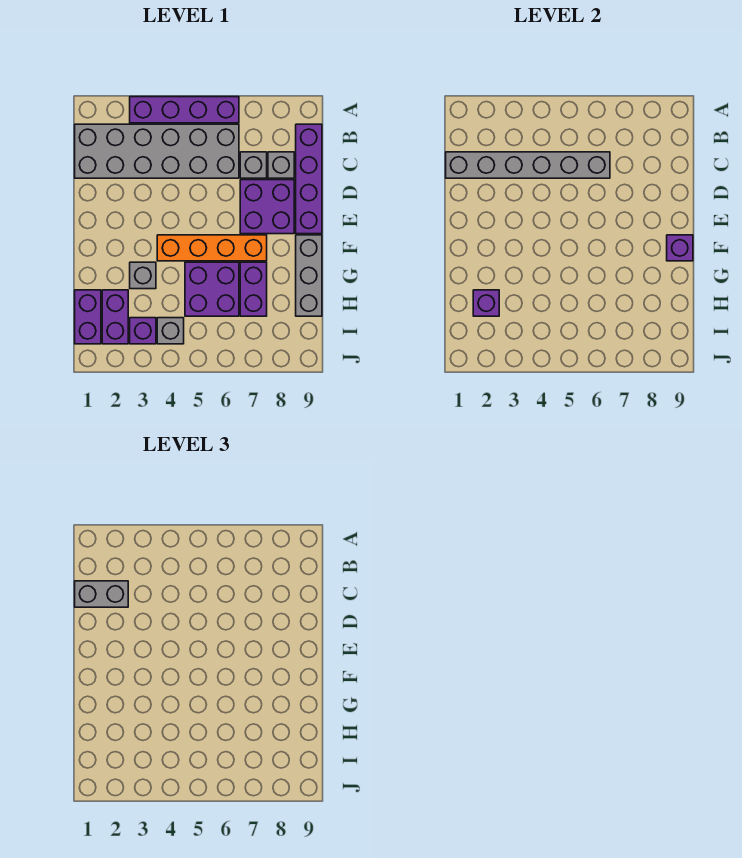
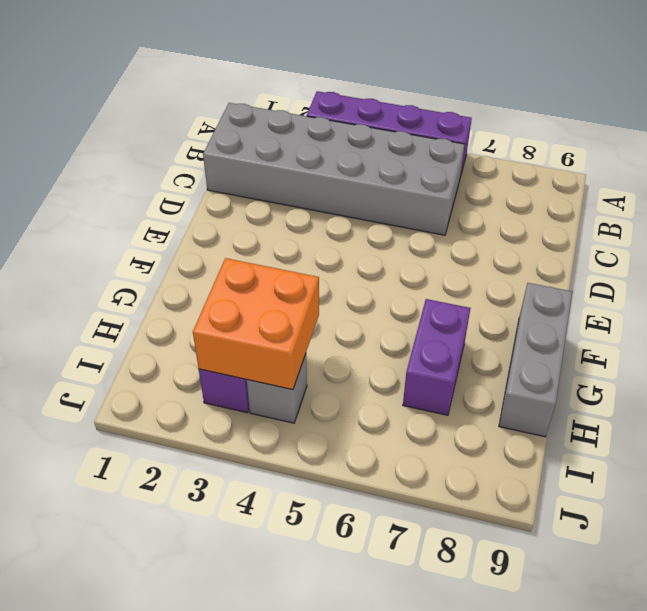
orange 2x2 brick [193,258,319,390] -> none
none -> purple 1x4 brick [296,124,322,234]
none -> grey 1x1 brick [240,152,267,178]
none -> grey 1x1 brick [268,152,294,178]

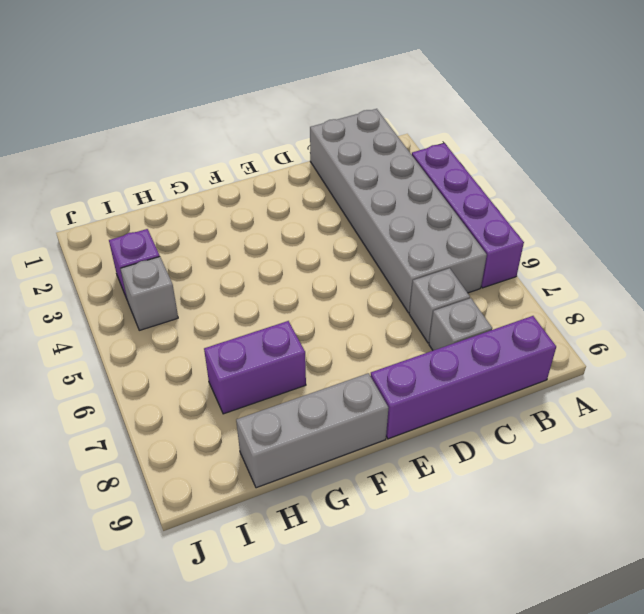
none -> purple 2x2 brick [240,180,294,234]
none -> orange 1x4 brick [157,235,267,261]
none -> grey 1x1 brick [130,262,156,289]

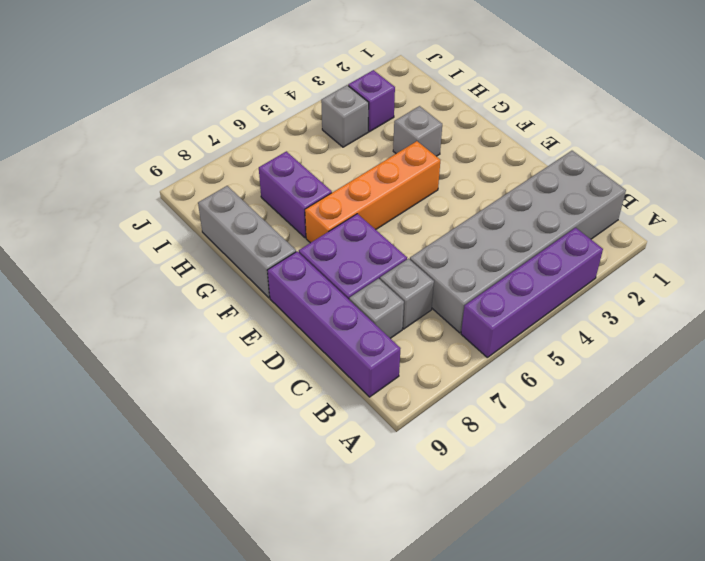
none -> purple 2x2 brick [185,262,239,316]
none -> purple 1x2 brick [75,290,101,344]
none -> purple 1x2 brick [102,290,128,344]

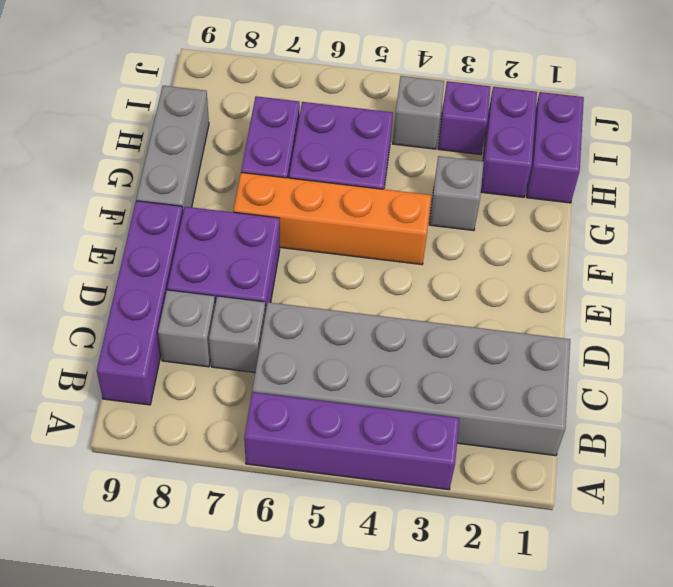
none -> grey 1x6 brick [446,152,610,178]
none -> purple 1x1 brick [667,235,693,261]
none -> purple 1x1 brick [473,290,499,316]

